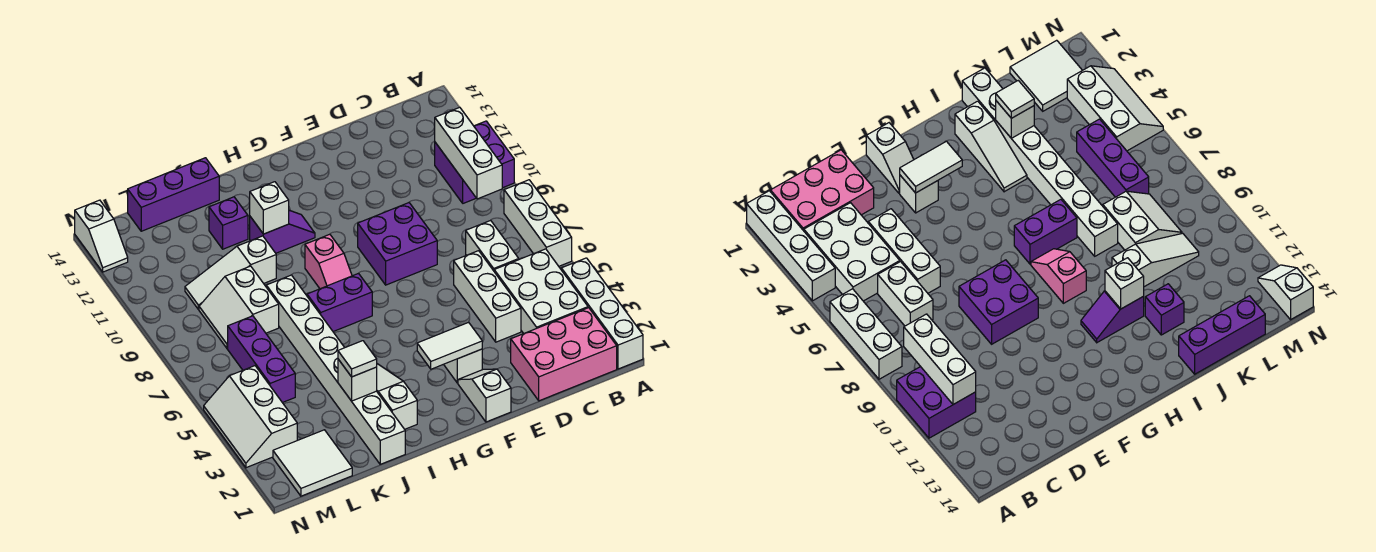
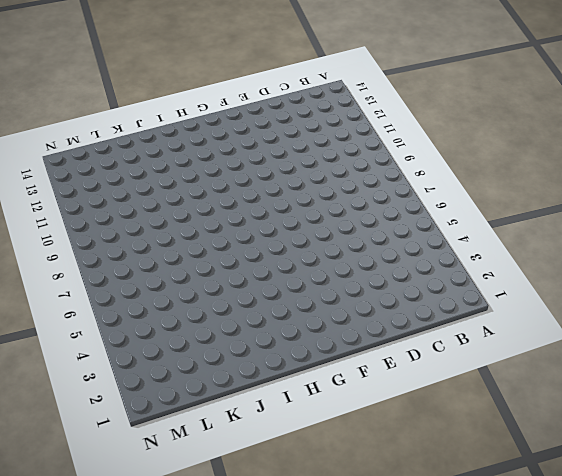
none -> white 1x4 brick [561,258,643,369]
none -> white 1x3 brick [504,180,572,266]
none -> purple 2x2 brick [435,121,514,203]

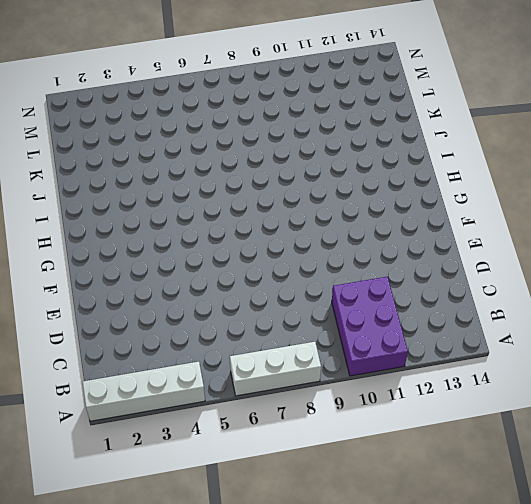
purple 2x3 brick [332,277,408,376] -> purple 2x2 brick [435,121,514,203]
none -> pink 2x3 brick [511,308,617,401]
none -> white 2x3 brick [494,249,588,334]
none -> white 1x2 brick [466,220,519,271]

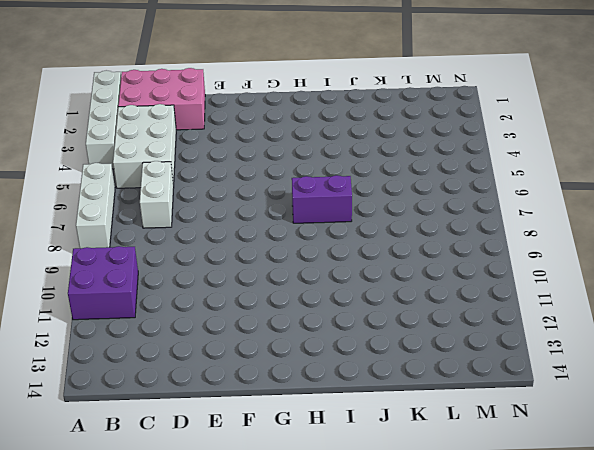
none -> white 1x3 brick [454,251,521,342]
none -> purple 2x2 brick [358,203,437,285]
none -> white 1x2 slope [458,369,511,422]

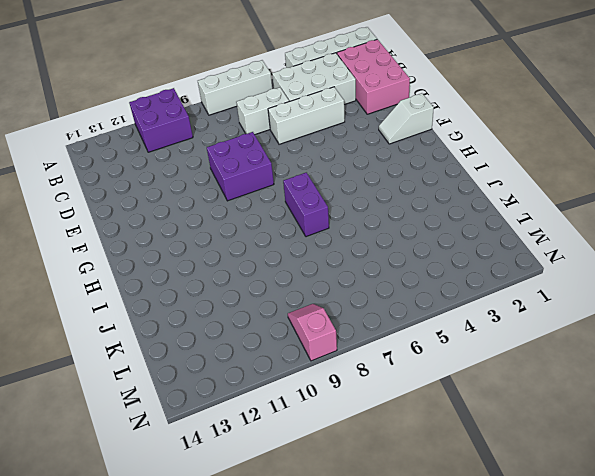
pink 1x2 slope [288,304,337,361] -> pink 1x2 slope turned to [305,234,352,289]
none -> white 1x1 brick [444,349,482,383]
none -> purple 1x2 slope [250,210,315,253]
none -> white 1x3 slope [377,364,417,429]

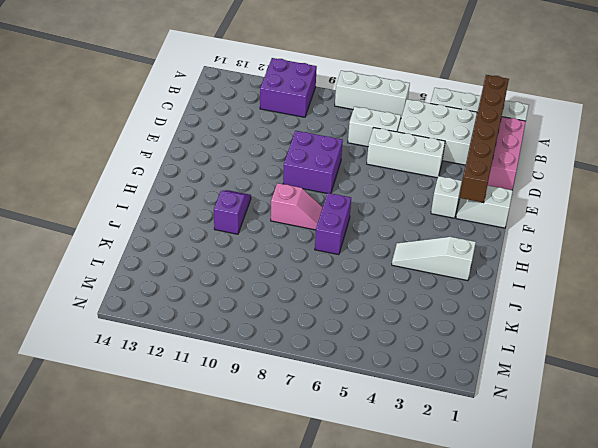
brown 1x6 brick [459,75,509,203] -> none
none -> white 1x8 brick [266,275,405,464]
none -> white 1x3 slope [185,236,276,310]
none -> purple 1x1 brick [209,197,248,249]

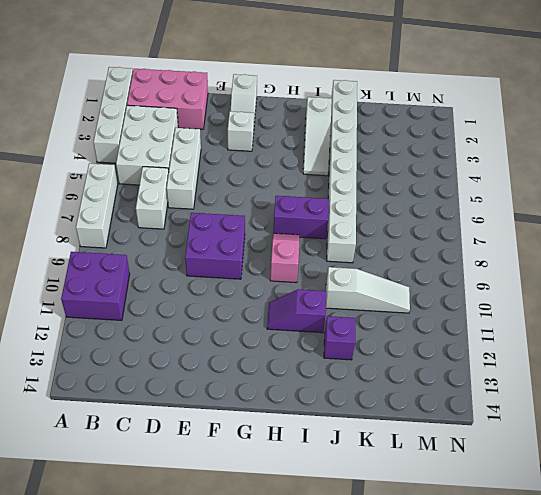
none -> purple 1x3 brick [128,158,219,231]
none -> white 2x2 slope [199,266,279,349]
none -> white 2x2 tile [273,430,352,496]

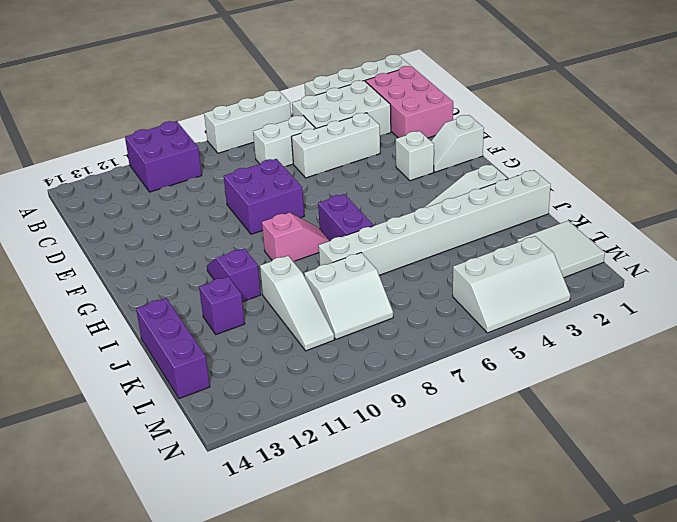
none -> purple 1x3 brick [228,316,295,403]
none -> white 1x2 slope [75,200,128,272]
none -> white 1x3 brick [435,107,502,199]

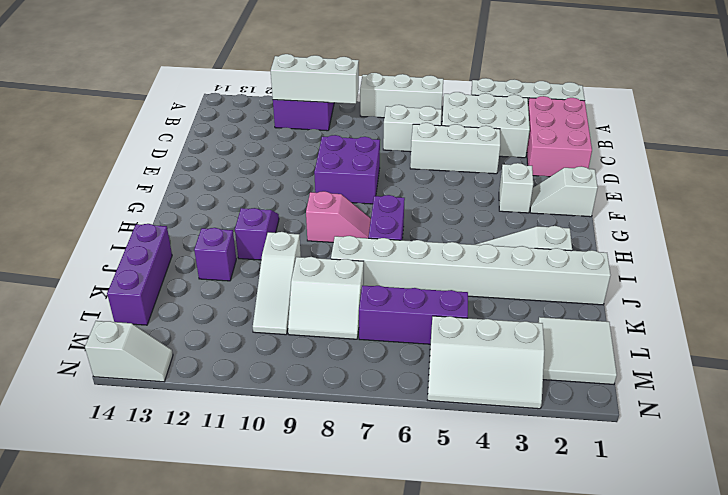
none -> white 1x2 tile [417,322,482,369]
none -> white 1x1 brick [250,182,289,234]
none -> white 1x1 brick [338,359,377,401]

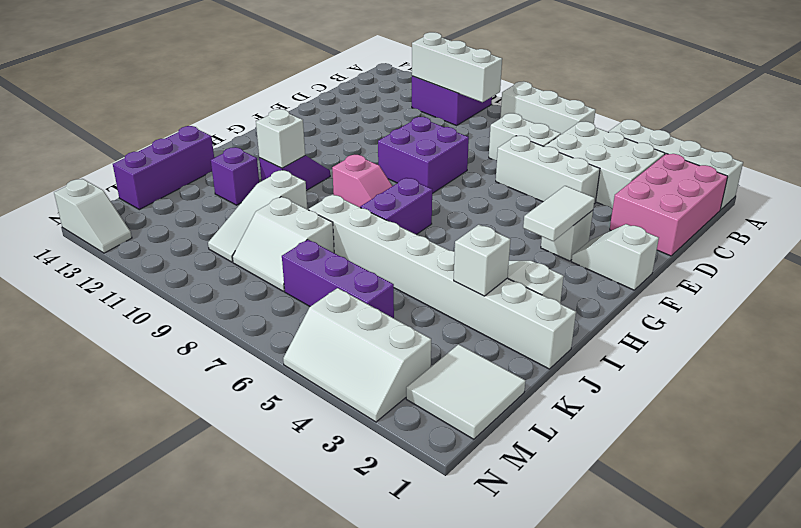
none -> white 1x1 tile [338,341,377,377]

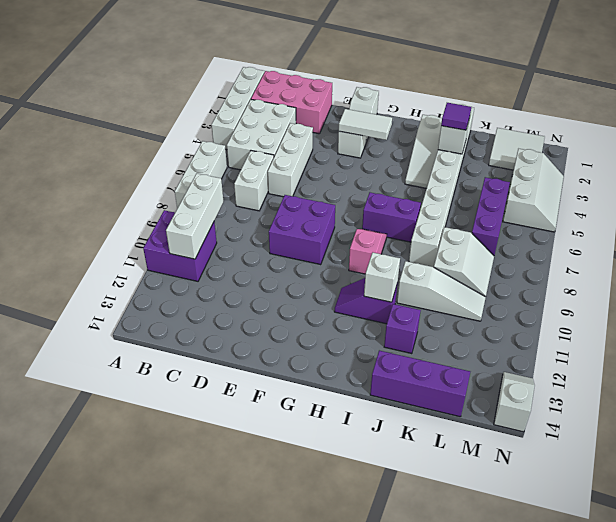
purple 1x1 tile [441,103,471,130] -> white 1x1 tile [338,341,377,377]

